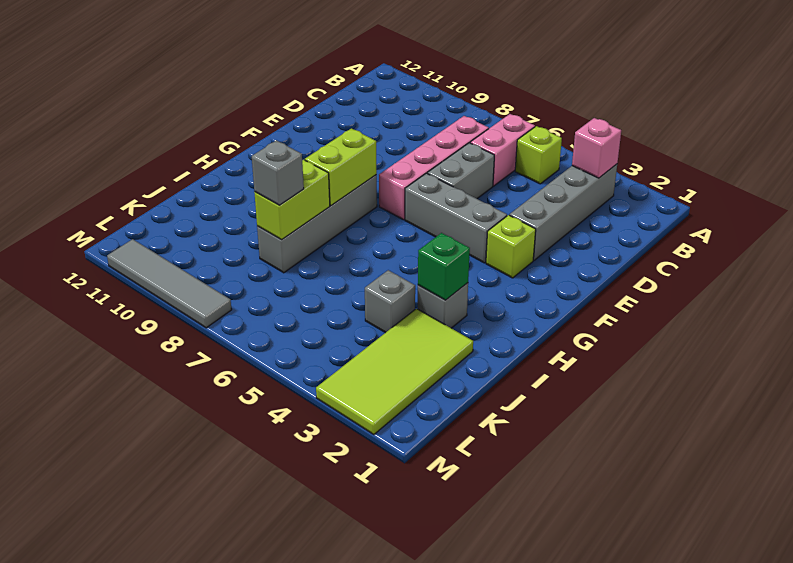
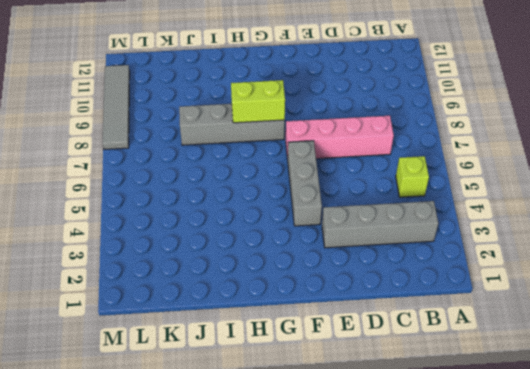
none -> pink 1x2 brick [470,114,535,186]
none -> grey 1x2 brick [427,143,494,199]
none -> lime 1x1 brick [486,215,536,278]

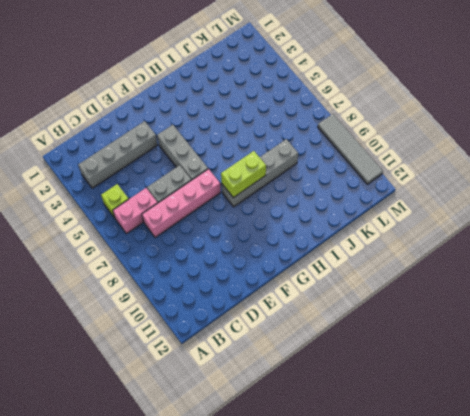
none -> lime 1x1 brick [486,215,536,278]
none -> grey 1x1 brick [418,283,468,328]
none -> lime 2x4 tile [316,309,473,435]

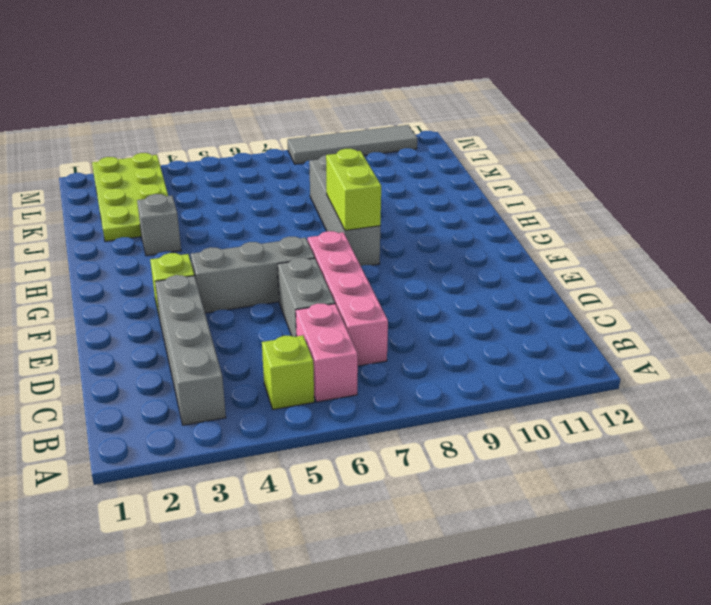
lime 2x4 plate [92,153,168,241] -> lime 2x4 tile [316,309,473,435]
none -> grey 1x1 brick [365,270,415,333]
none -> pink 1x1 brick [572,118,621,178]
none -> green 1x1 brick [418,233,470,300]

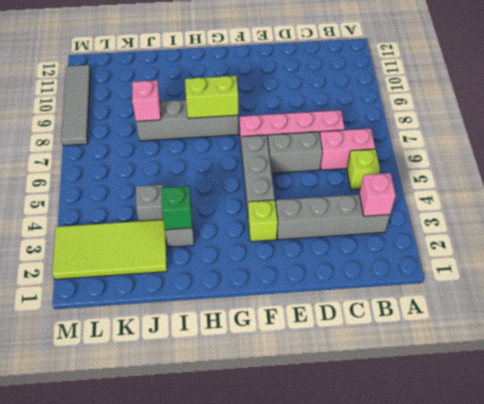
pink 1x1 brick [132,80,161,121] -> lime 1x2 brick [254,160,330,240]
none -> grey 1x1 brick [252,140,304,205]

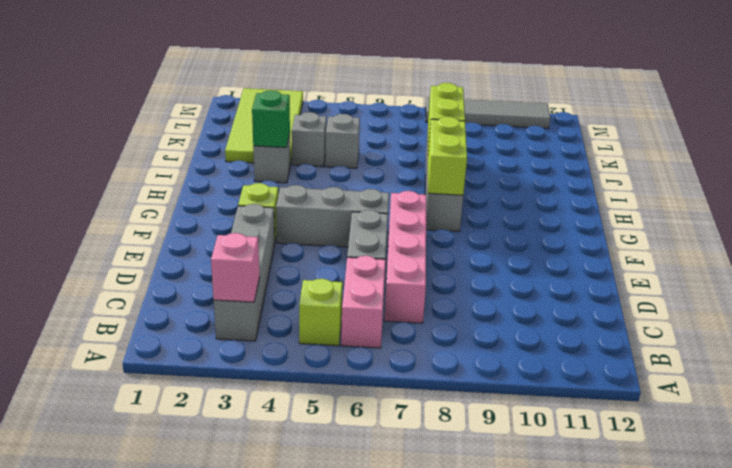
grey 1x1 brick [325,114,360,168] -> grey 1x1 brick moved to [252,140,304,205]

